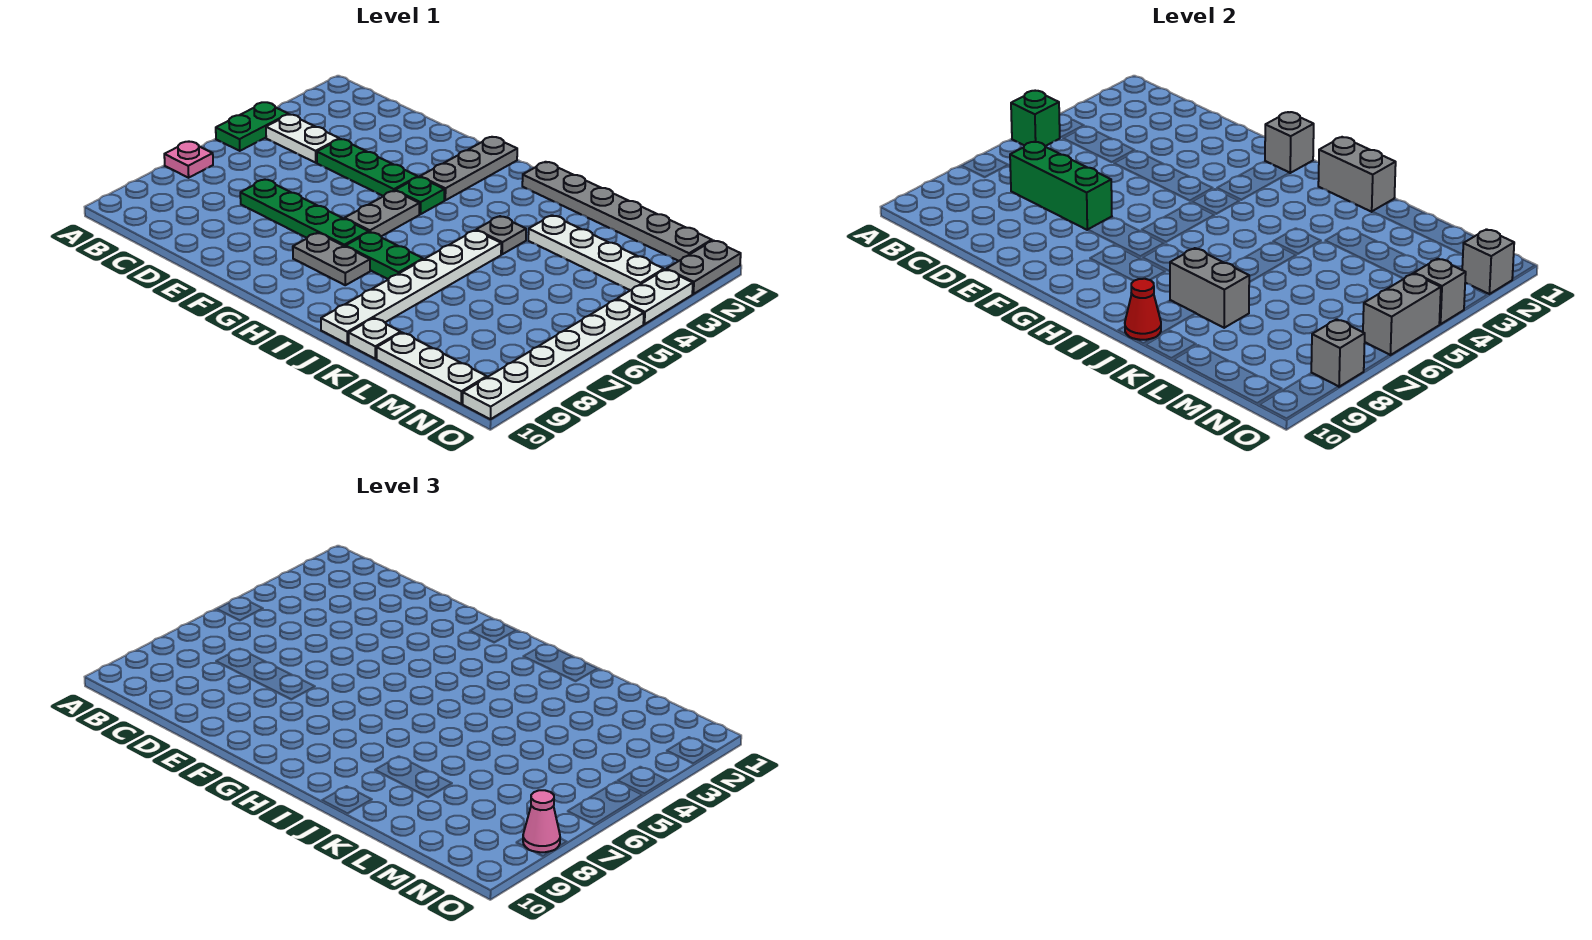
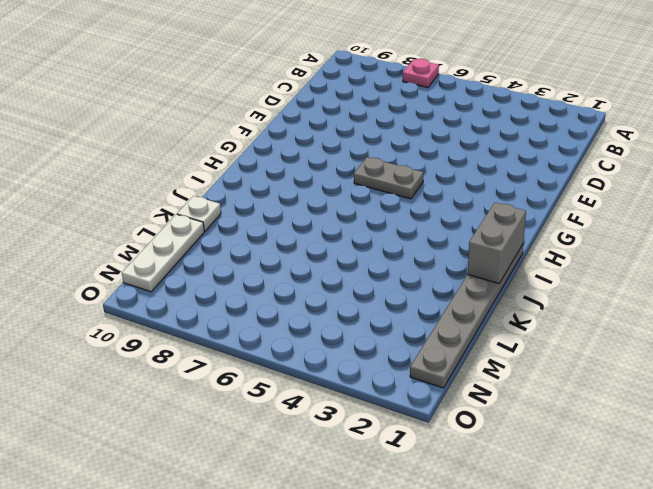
none -> green 1x2 plate [216,102,289,151]
none -> white 1x2 plate [266,115,339,163]
none -> green 1x3 plate [317,139,418,196]
none -> green 1x4 plate [240,180,369,247]

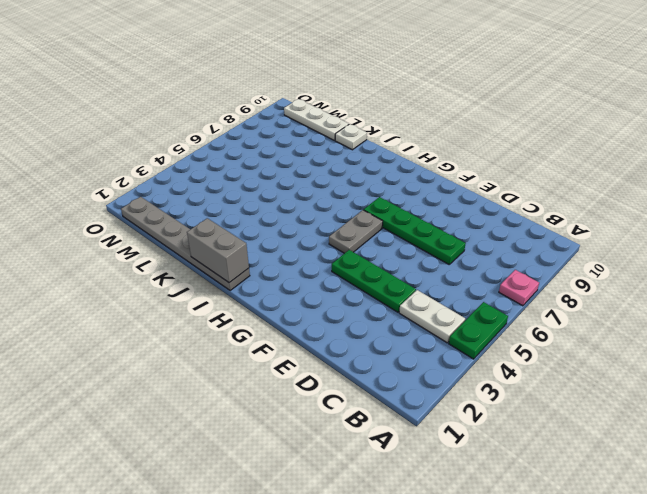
none -> grey 1x3 plate [420,137,517,200]
none -> green 1x1 plate [395,177,444,214]
none -> grey 1x2 plate [293,233,370,285]
none -> green 1x2 plate [346,232,423,279]

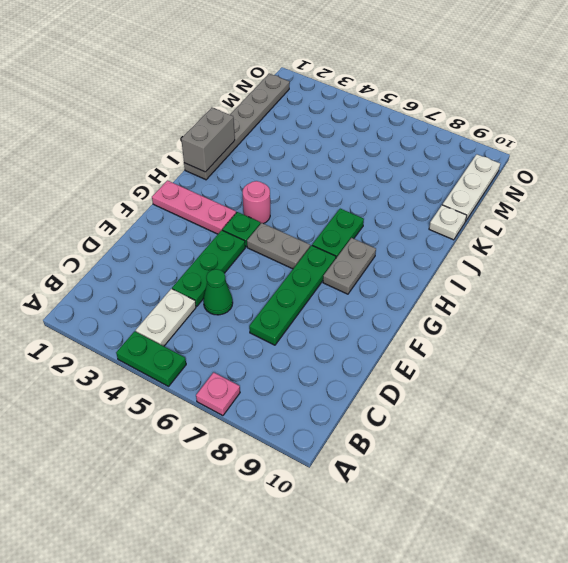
green 1x1 cone [203,269,233,315] -> none
pink 1x3 plate [152,181,236,234] -> grey 1x3 plate [420,137,517,200]
pink 1x1 round brick [243,181,270,224] -> none
none -> grey 1x1 plate [476,216,526,254]
none -> white 1x6 plate [321,230,501,344]
none -> white 1x4 plate [528,215,664,290]
none -> grey 1x2 plate [666,240,741,294]

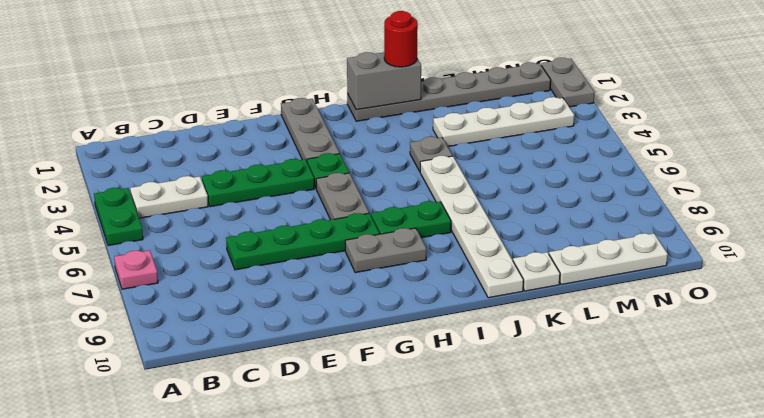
red 1x1 round brick [384,11,418,67] -> none
none -> white 1x2 plate [617,270,693,324]
none -> white 1x6 plate [463,299,644,419]
none -> green 1x1 brick [1011,91,1060,146]
none -> green 1x3 brick [1010,142,1112,230]

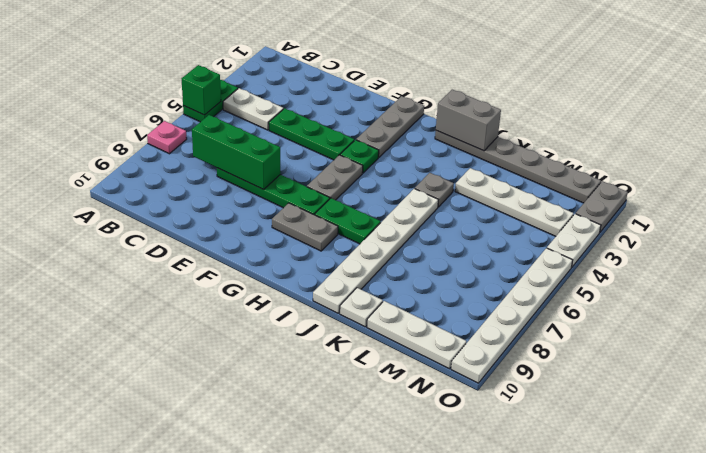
none -> grey 1x1 brick [1265,112,1314,173]
none -> grey 1x2 brick [1170,248,1249,328]
none -> red 1x1 cone [1125,279,1161,340]
none -> grey 1x1 brick [1462,229,1514,294]

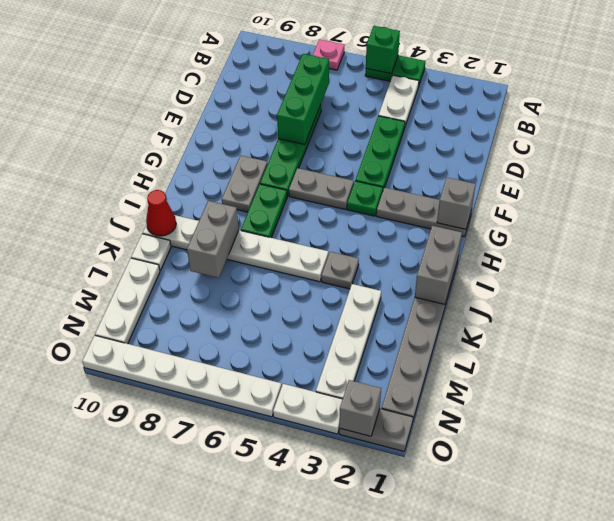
none -> grey 1x1 brick [1414,259,1466,324]
none -> grey 1x2 brick [1363,274,1441,355]
none -> grey 1x1 brick [1311,319,1365,387]
none -> pink 1x1 cone [523,790,560,852]

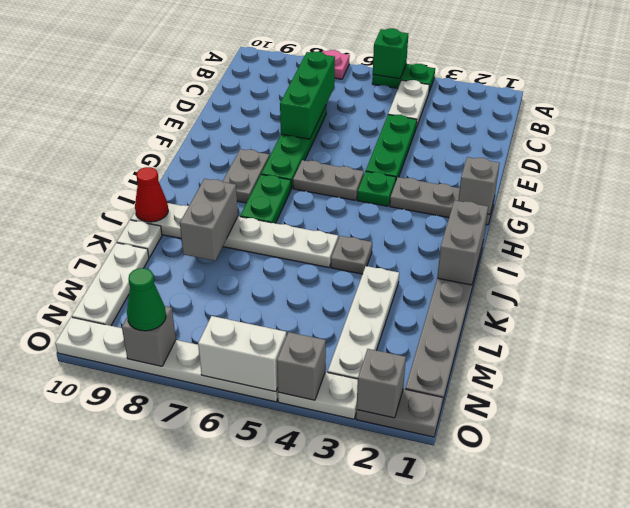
white 1x2 brick [198,316,286,392] -> grey 1x2 brick [1363,274,1441,355]
green 1x1 cone [127,268,166,331] -> pink 1x1 cone [523,790,560,852]

